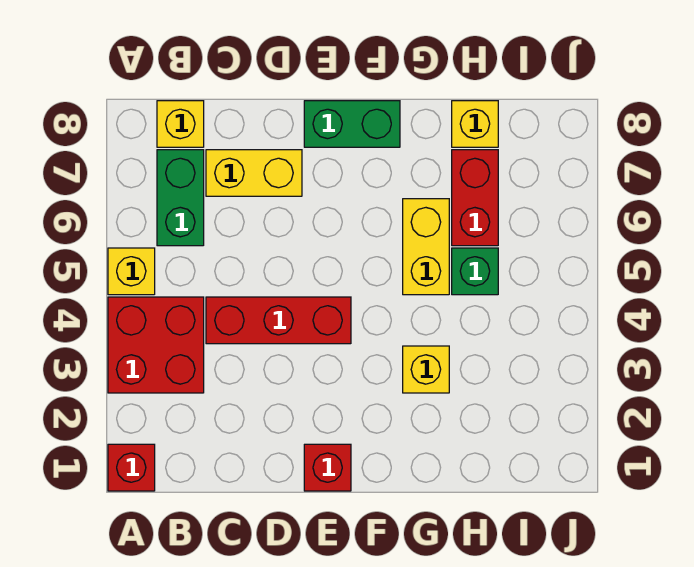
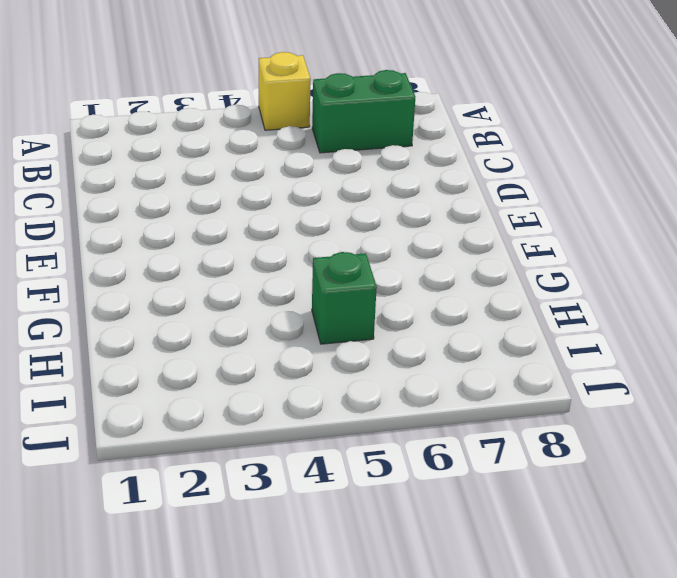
none -> red 1x1 brick [108,444,155,491]
none -> red 2x2 brick [108,297,204,393]
none -> yellow 1x1 brick [157,101,204,147]

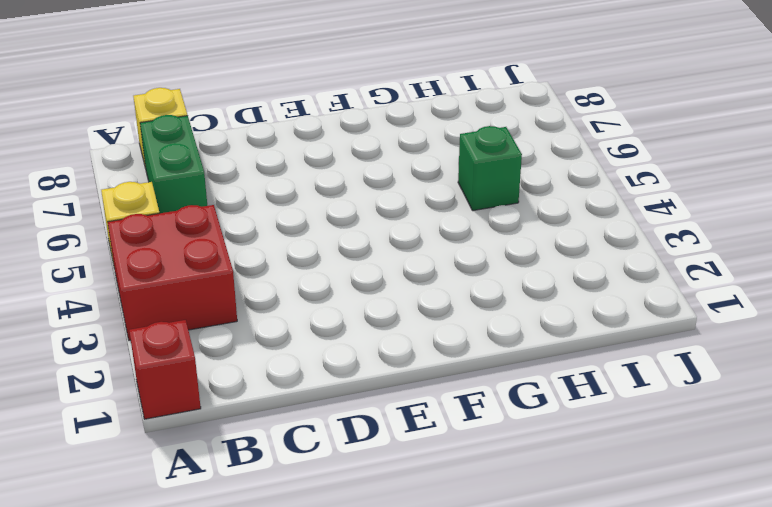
none -> red 1x3 brick [206,297,351,344]
none -> yellow 1x2 brick [206,150,302,196]
none -> red 1x1 brick [304,444,351,491]

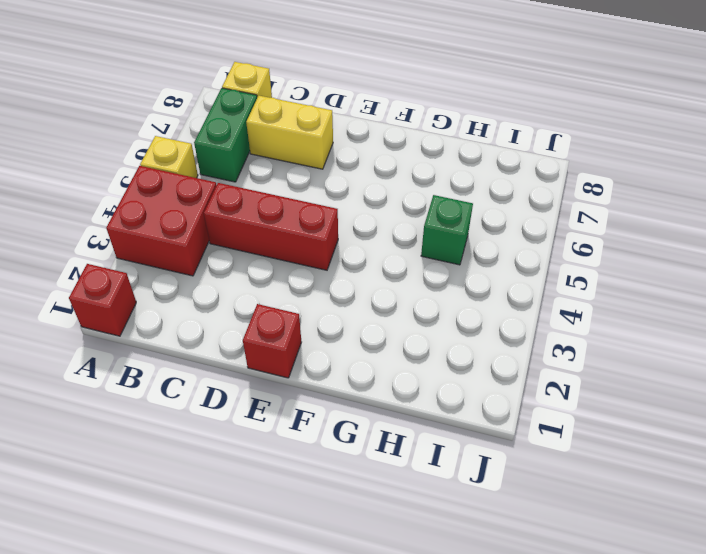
none -> green 1x2 brick [304,101,400,147]
none -> yellow 1x1 brick [403,346,449,393]
none -> yellow 1x2 brick [403,199,449,295]

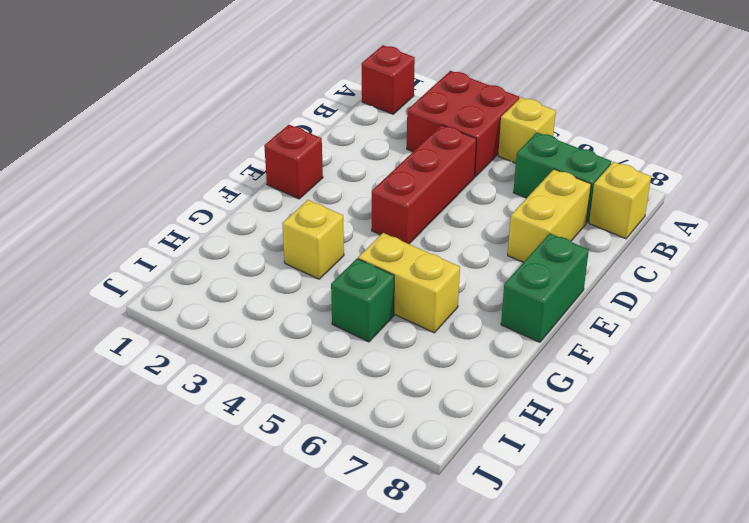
none -> red 1x2 brick [452,150,498,246]
none -> yellow 1x1 brick [452,101,498,147]

